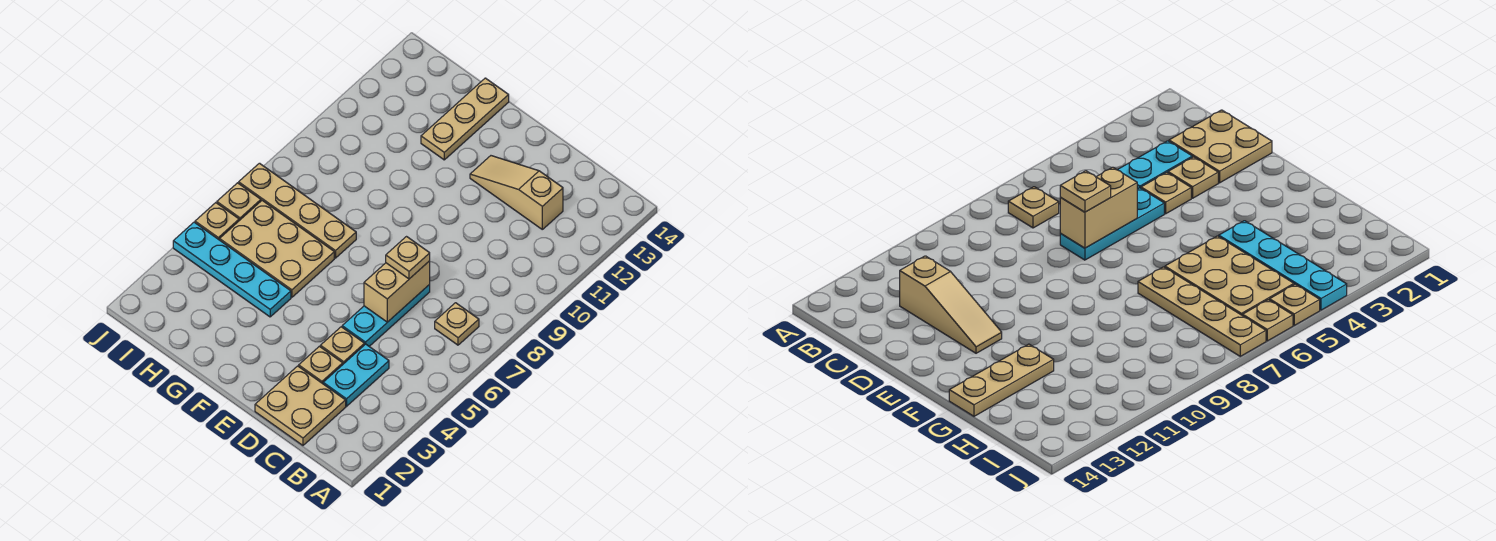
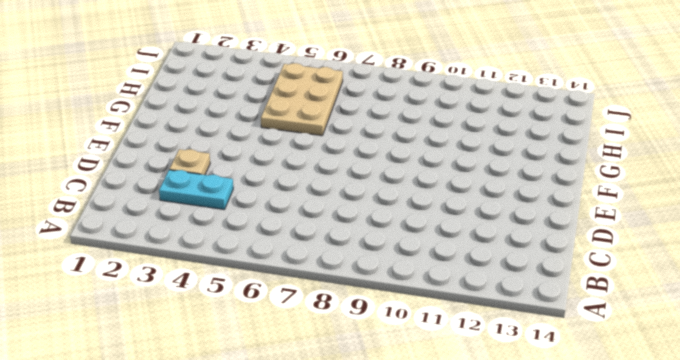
none -> tan 1x1 plate [435,303,479,345]
none -> tan 2x2 plate [255,366,346,445]
none -> tan 1x3 slope [470,156,563,229]

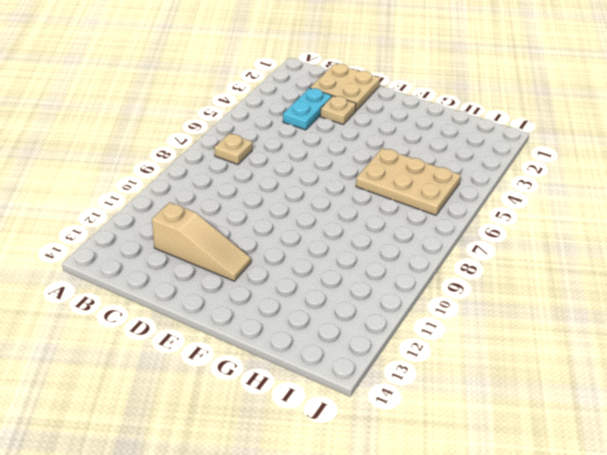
none -> tan 1x1 plate [320,327,365,364]
none -> cyan 1x3 plate [342,285,430,346]
none -> cyan 1x4 plate [173,222,291,317]

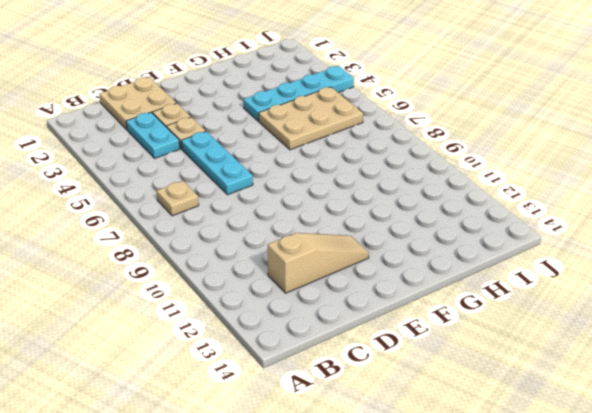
none -> tan 1x4 plate [239,163,356,258]
none -> tan 1x3 plate [421,78,509,160]
none -> tan 1x1 plate [195,203,239,240]

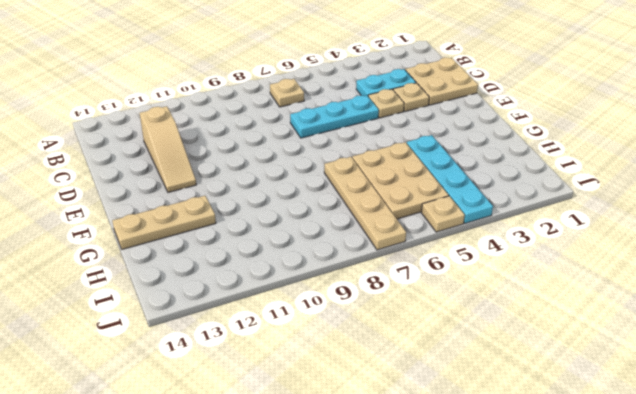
none -> tan 1x1 plate [217,183,261,221]
none -> tan 1x2 brick [364,261,430,322]
none -> tan 1x1 plate [386,237,430,279]

